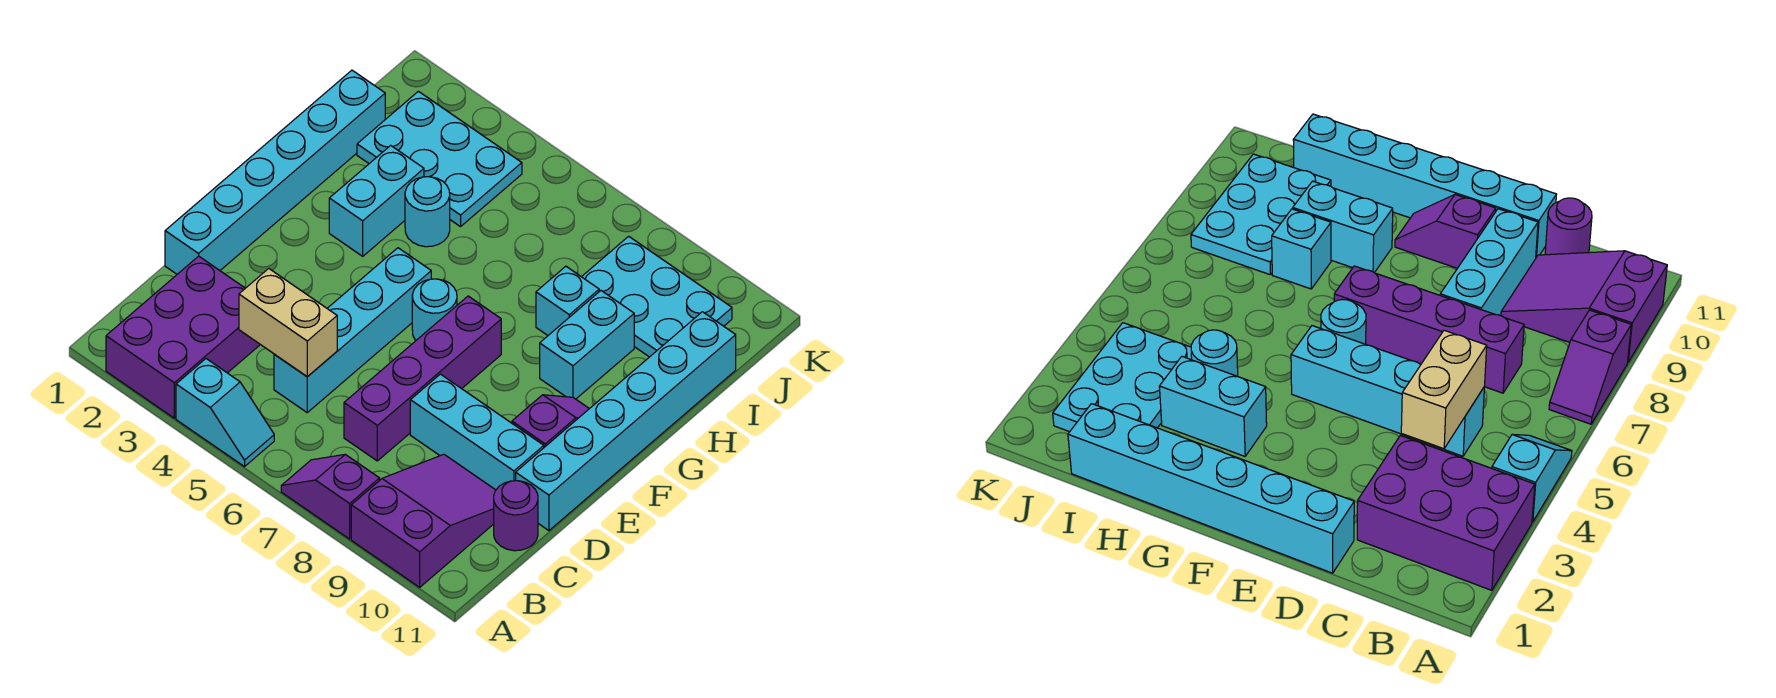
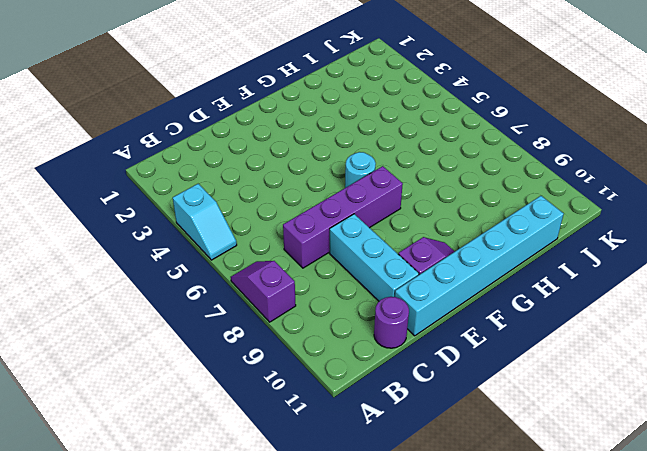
none -> purple 2x3 brick [106,256,260,418]
none -> purple 2x3 slope [351,454,496,587]
none -> cyan 1x4 brick [274,248,431,412]

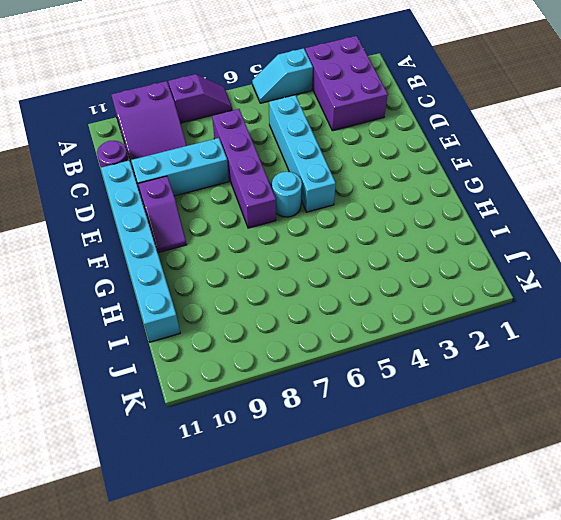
none -> cyan 1x6 brick [165,70,385,274]
none -> cyan 1x2 brick [329,145,424,256]
none -> cyan 1x2 brick [540,291,634,399]

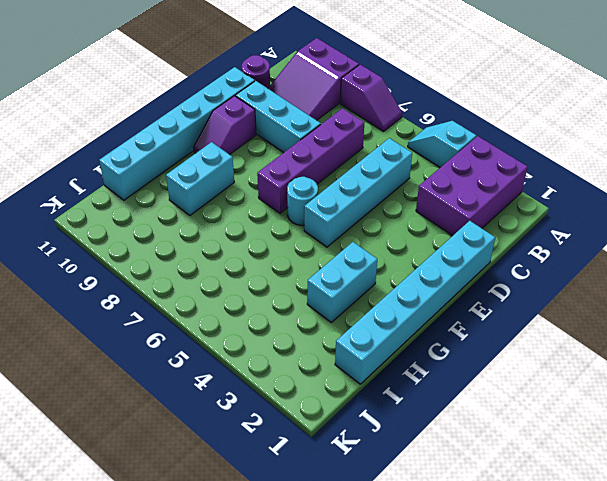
none -> cyan 1x1 round brick [405,177,450,247]
none -> cyan 1x1 brick [536,266,599,335]
none -> cyan 2x3 plate [357,91,522,227]

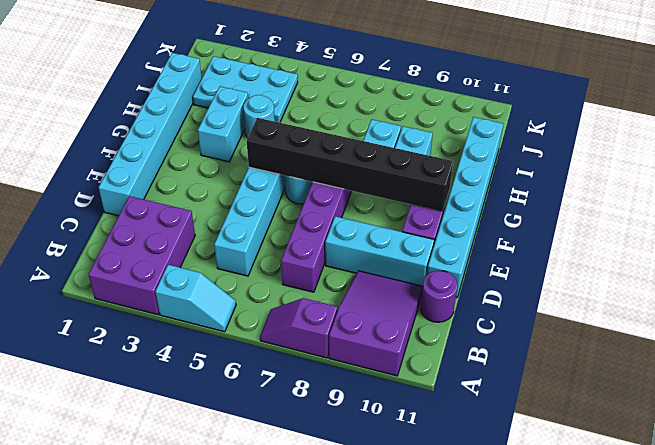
black 1x6 brick [247,118,453,211] -> none
none -> cyan 2x3 plate [582,236,732,357]
none -> tan 1x2 brick [239,269,337,377]

